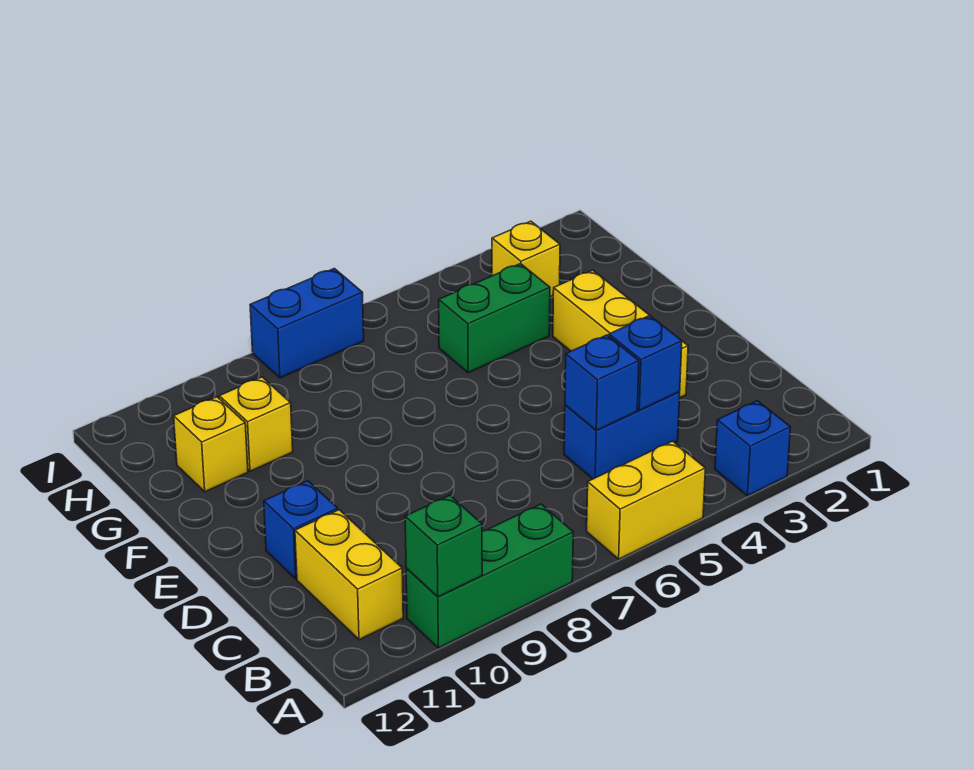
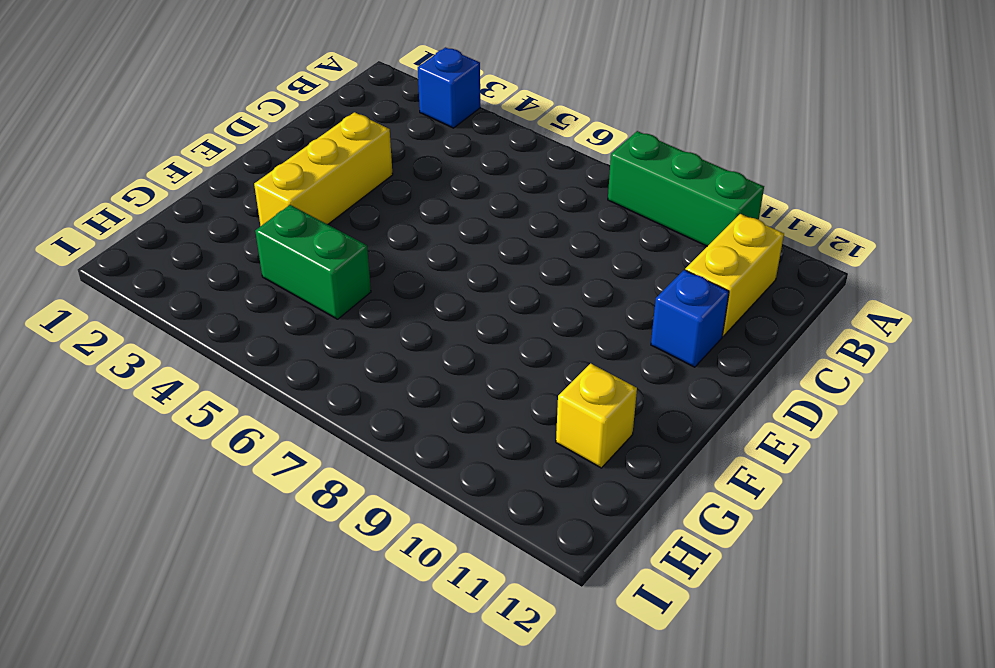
none -> yellow 1x2 brick [587,441,705,559]
none -> blue 1x2 brick [564,392,680,479]
none -> yellow 1x1 brick [219,377,293,471]

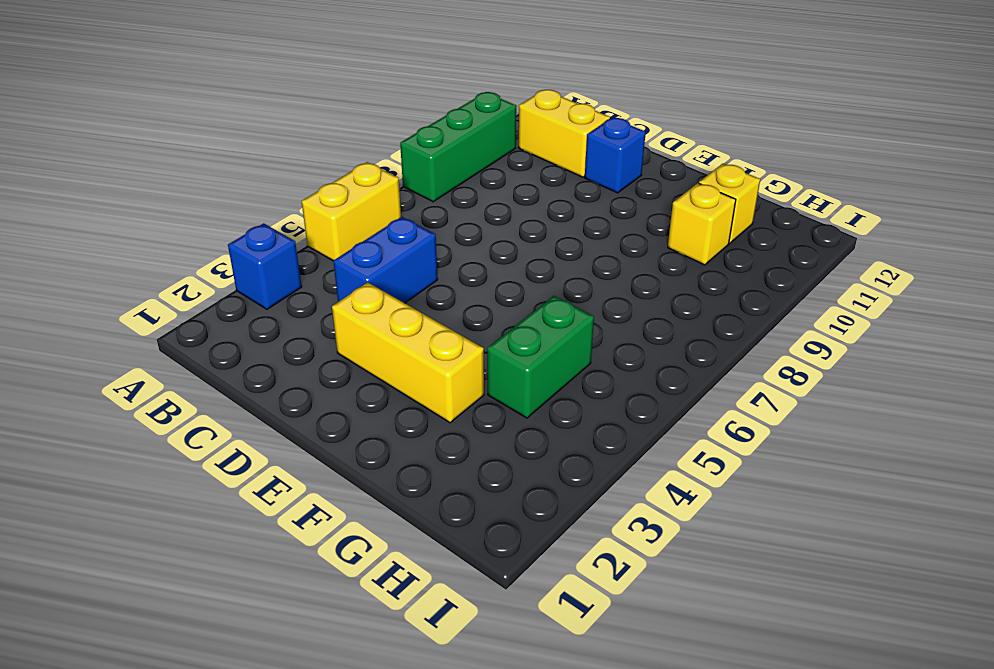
none -> yellow 1x1 brick [492,221,560,297]
none -> blue 1x2 brick [250,269,364,378]
none -> green 1x1 brick [405,495,482,597]

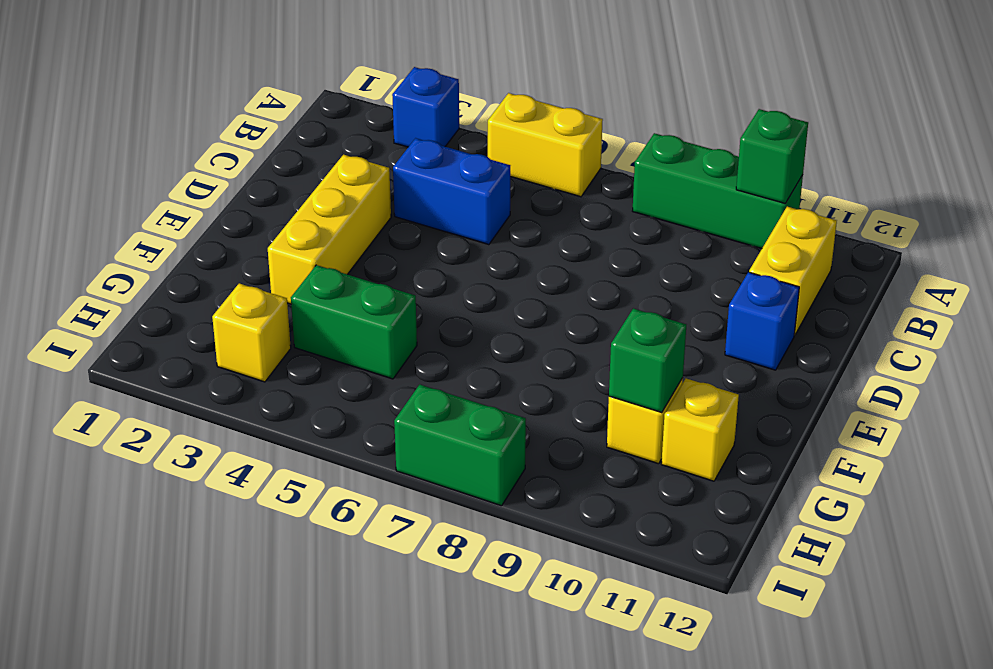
green 1x1 brick [609,308,686,413] -> none
green 1x2 brick [394,385,526,506] -> blue 1x2 brick [250,269,364,378]
none -> blue 1x1 brick [609,316,682,410]
none -> blue 1x1 brick [565,335,639,430]

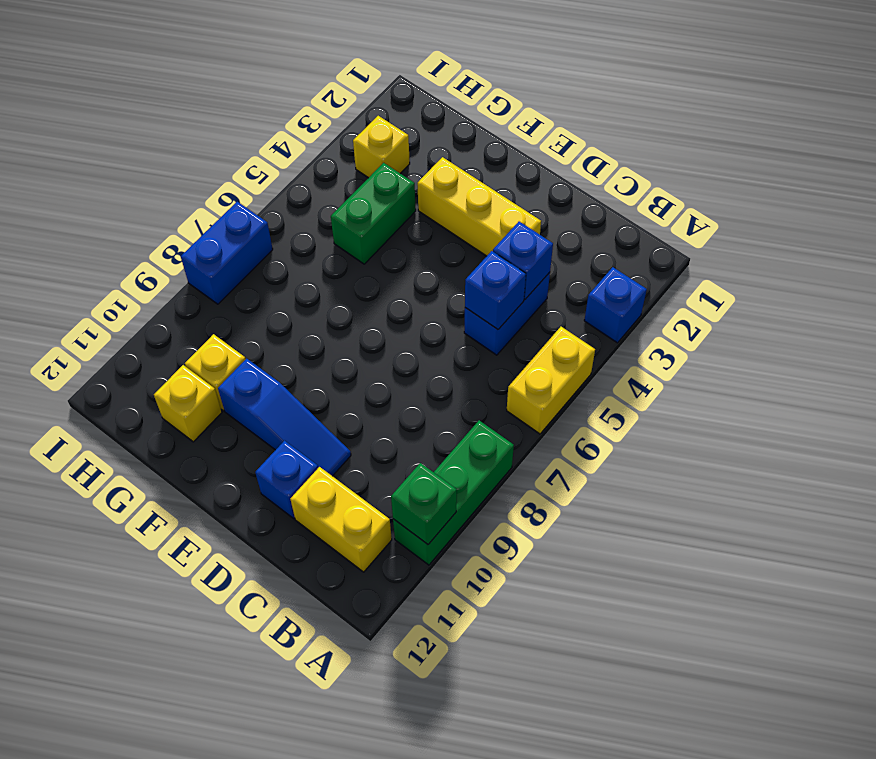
blue 1x3 slope [218,359,351,476] -> none

